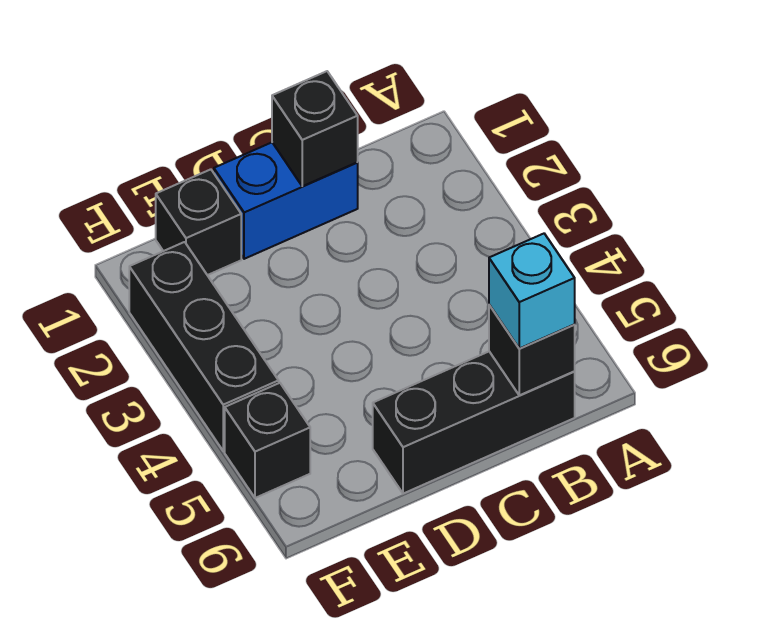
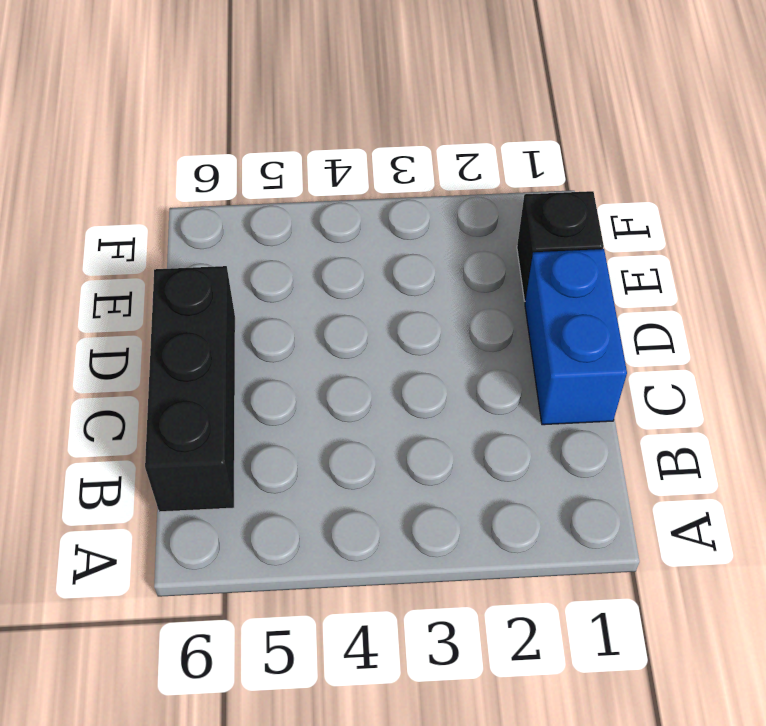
none -> black 1x3 brick [129,242,279,451]
none -> black 1x1 brick [225,383,310,498]

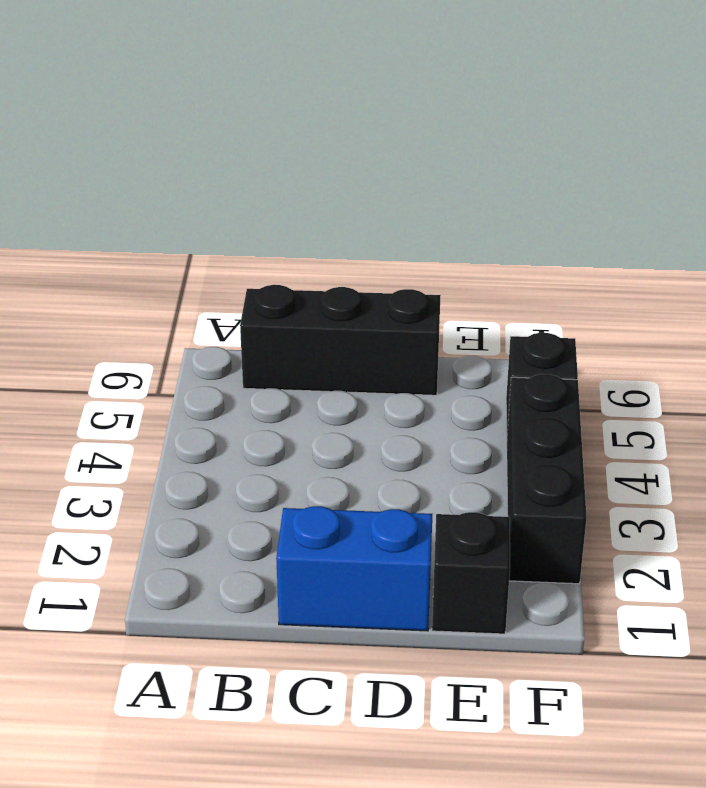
none -> black 1x1 brick [489,305,575,395]
none -> black 1x1 brick [272,71,358,186]

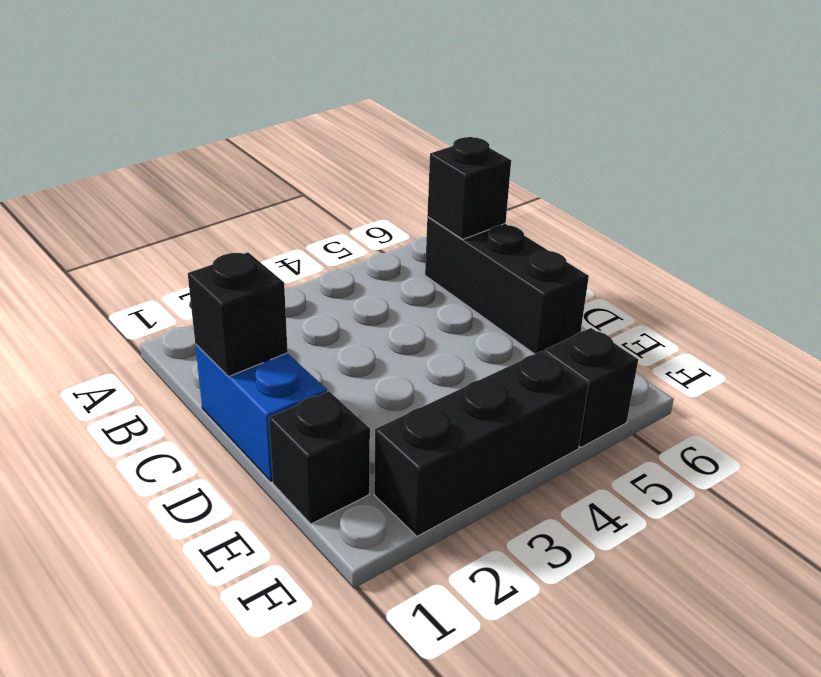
none -> cyan 1x1 brick [489,234,575,348]

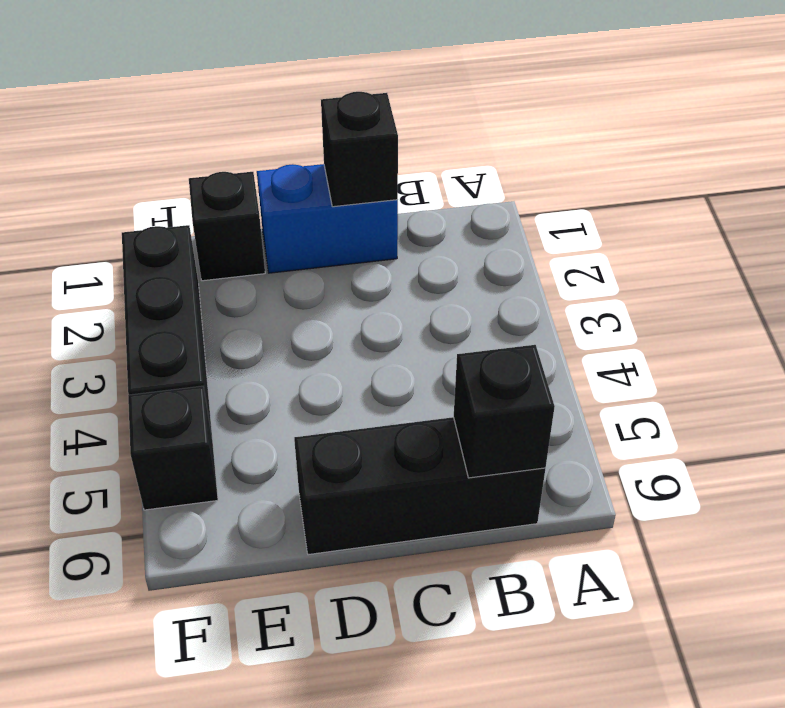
none -> cyan 1x1 brick [489,234,575,348]

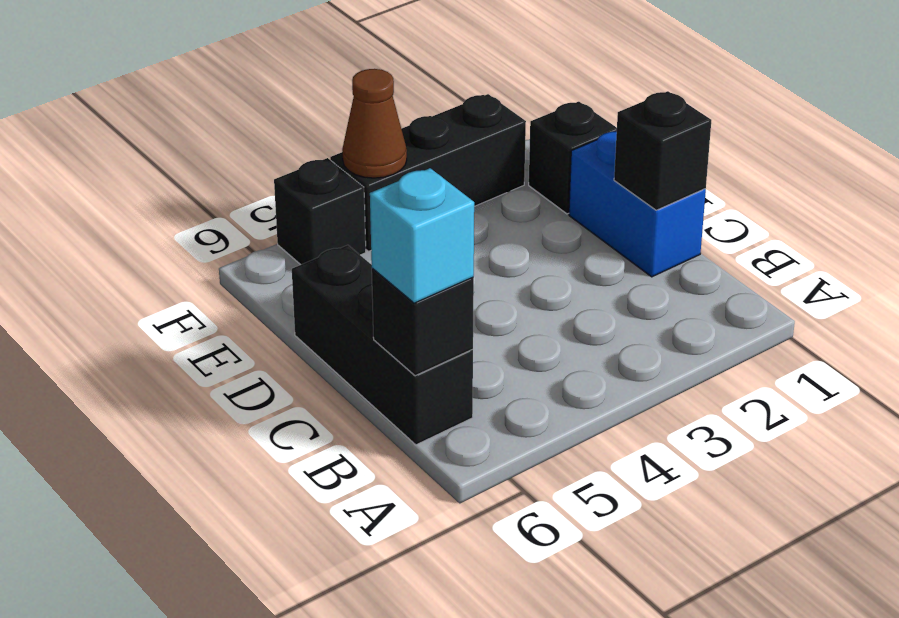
brown 1x1 cone [342,69,407,178] -> none

